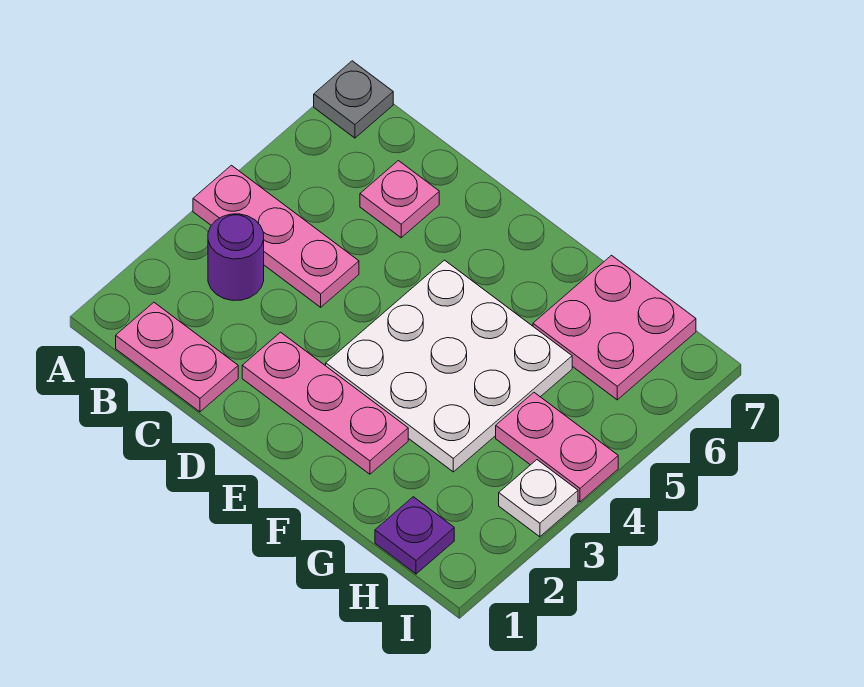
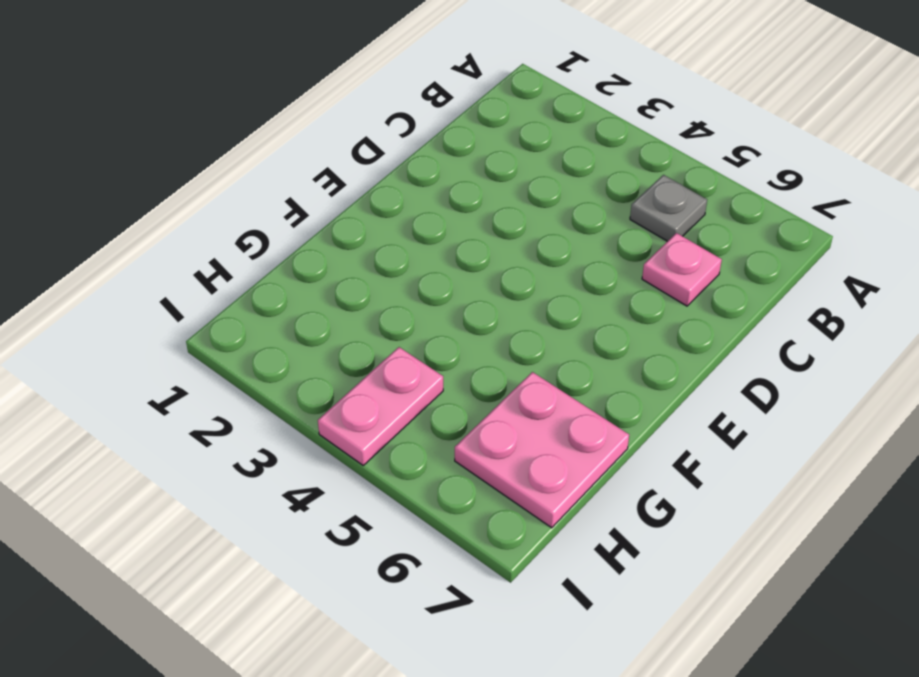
grey 1x1 plate [630,175,707,241] -> grey 1x1 plate moved to [314,61,393,138]
none -> pink 1x3 plate [193,165,359,307]
none -> pink 1x2 plate [116,302,238,412]

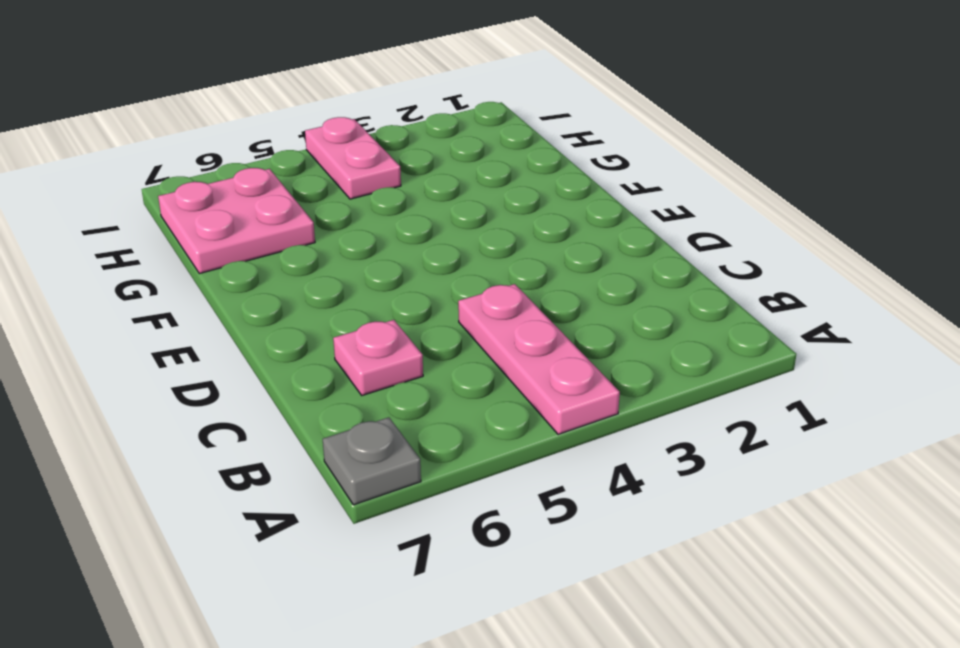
none -> pink 1x2 plate [116,302,238,412]
none -> purple 1x1 round brick [208,214,264,300]

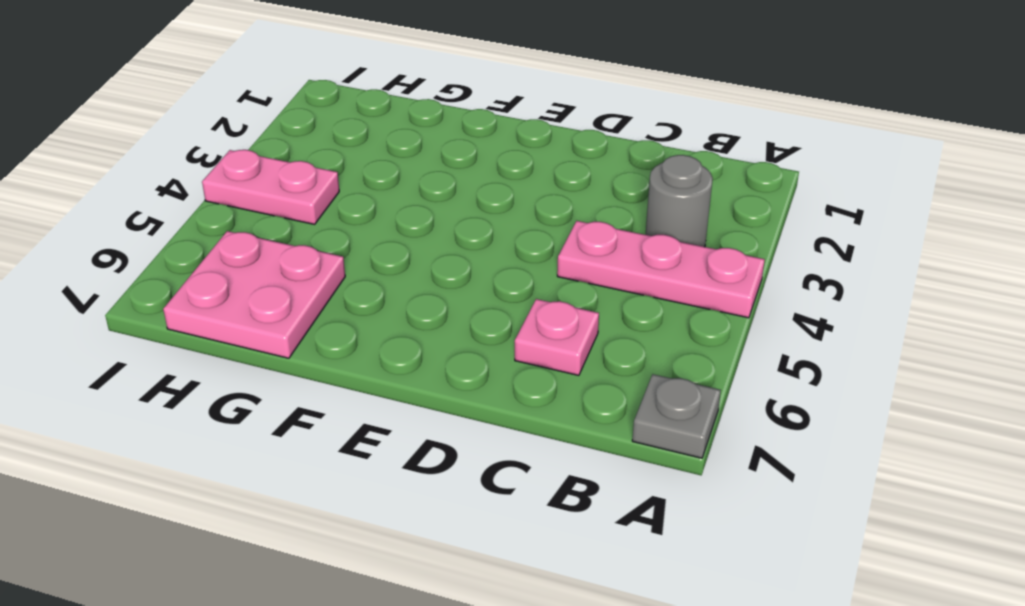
grey 1x1 round brick [646,155,713,247] -> purple 1x1 round brick [208,214,264,300]
none -> pink 1x2 plate [116,302,238,412]
none -> pink 1x3 plate [242,332,408,474]

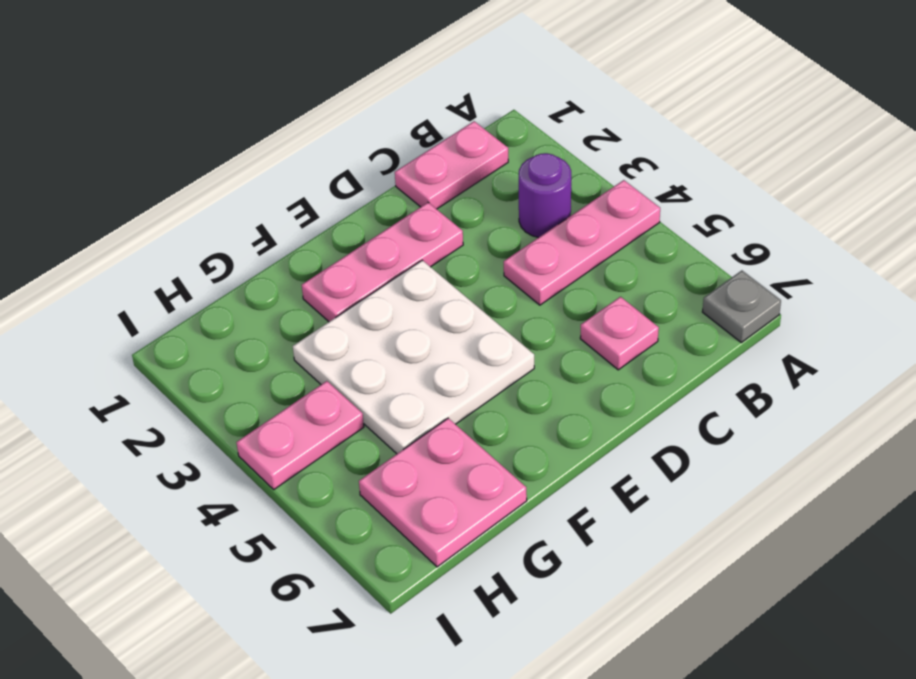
none -> purple 1x1 plate [375,497,454,574]
none -> white 1x1 plate [499,460,578,537]

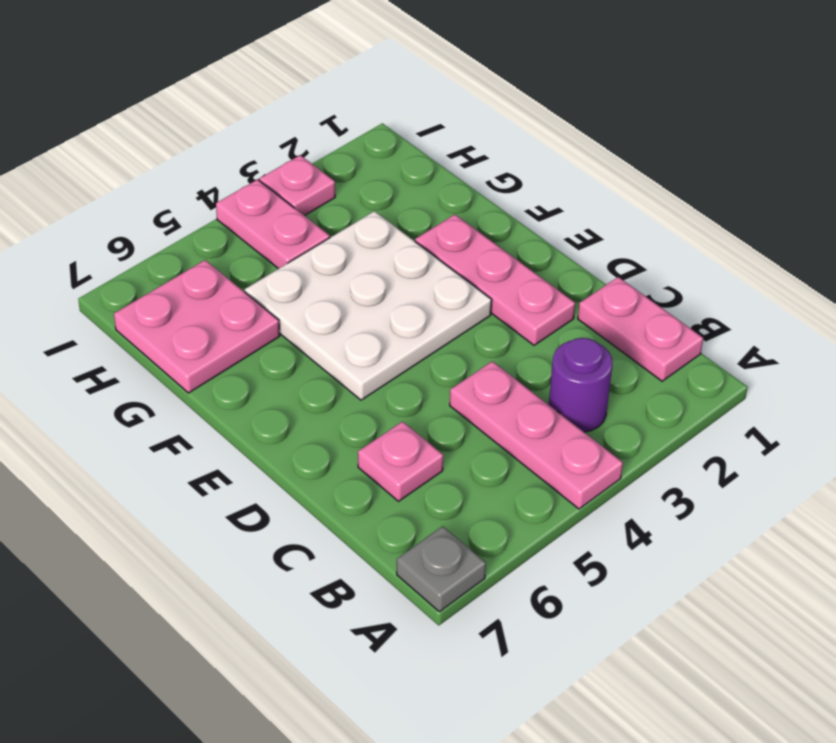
pink 1x1 plate [260,155,335,216] -> white 1x1 plate [499,460,578,537]
none -> purple 1x1 plate [375,497,454,574]

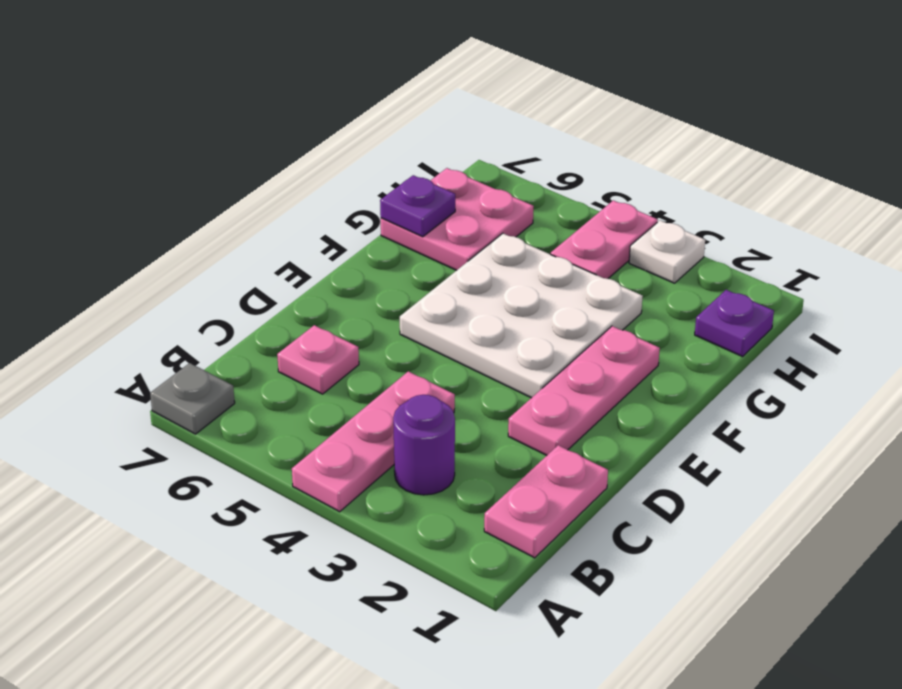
purple 1x1 plate [380,175,455,237] -> none

